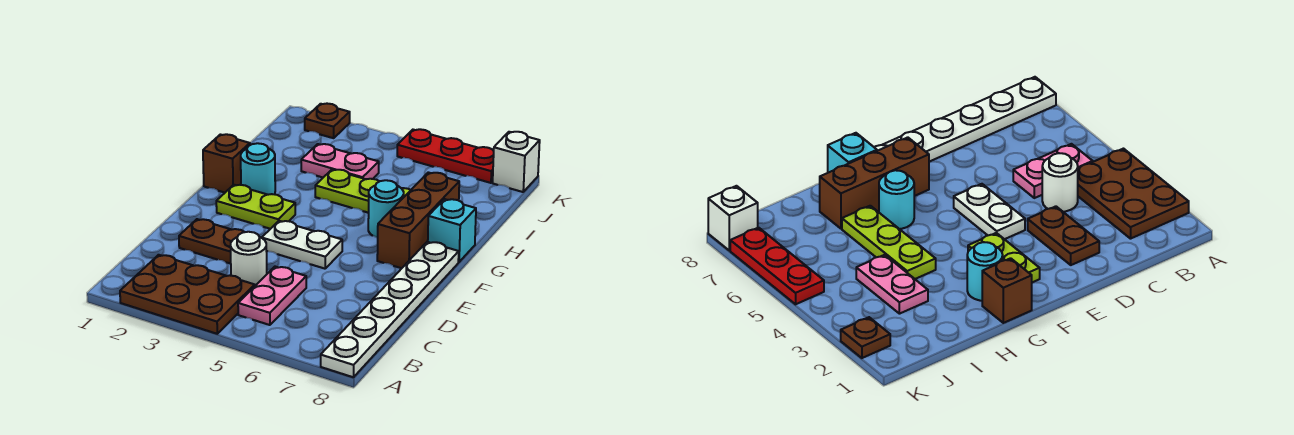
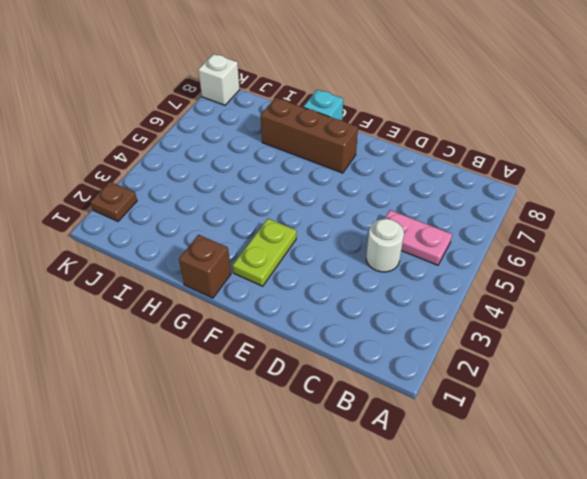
none -> brown 2x3 plate [120,255,255,334]
none -> white 1x6 plate [321,242,459,377]
none -> brown 1x2 plate [179,219,244,264]

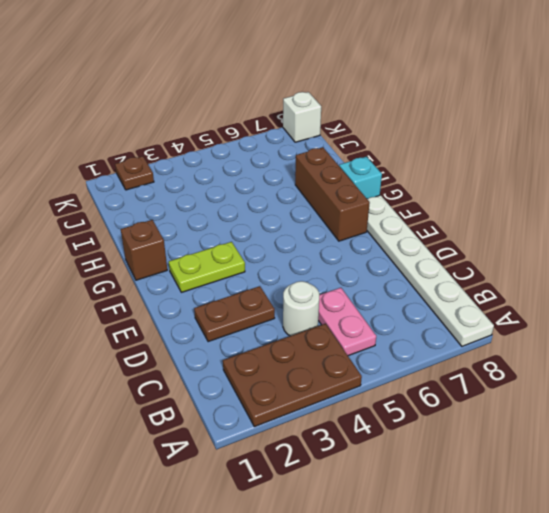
none -> white 1x2 plate [262,221,342,269]
none -> cyan 1x1 round brick [241,143,275,195]
none -> cyan 1x1 round brick [368,180,404,238]

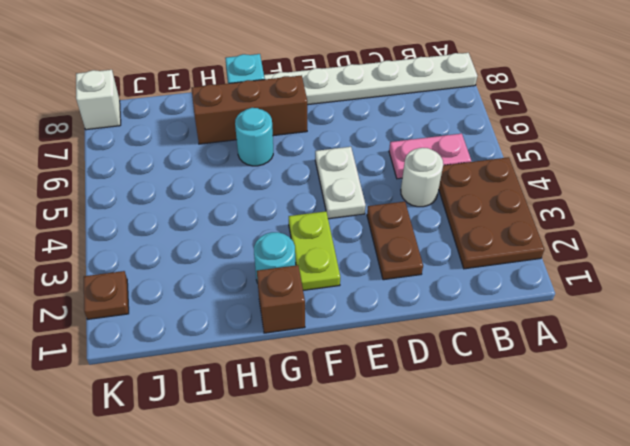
none -> lime 1x3 plate [315,170,410,213]
none -> pink 1x2 plate [301,144,379,179]
none -> red 1x3 plate [397,129,494,183]

